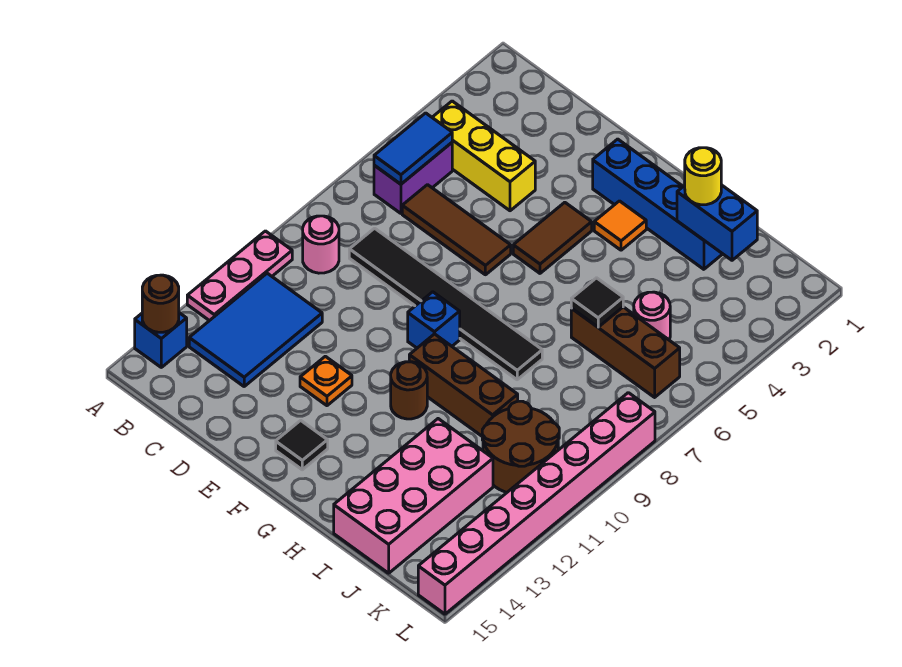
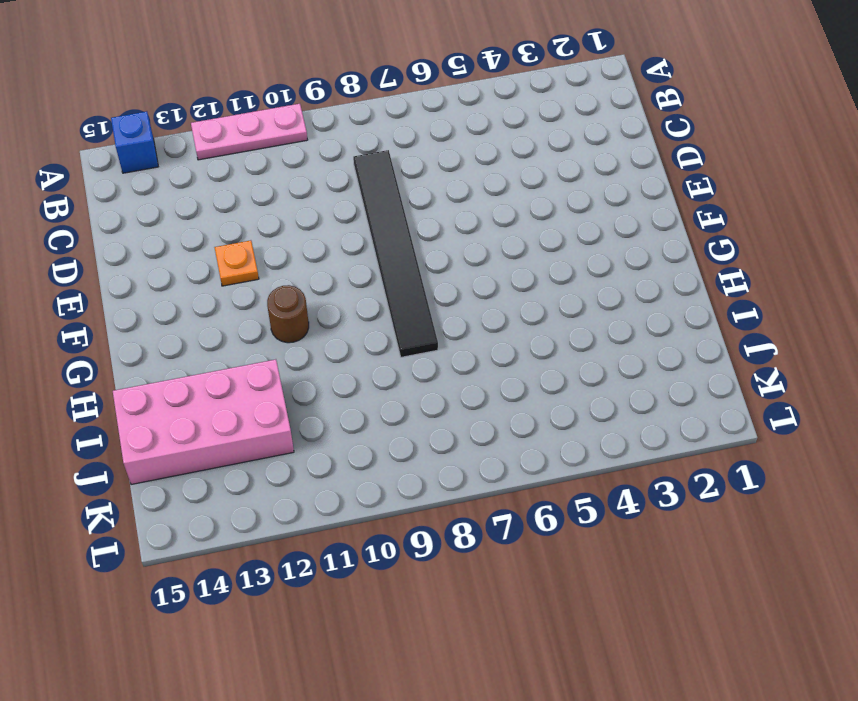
none -> yellow 1x3 brick [432,101,535,211]
none -> purple 1x2 brick [374,143,452,213]
none -> pink 1x1 round brick [303,216,339,273]

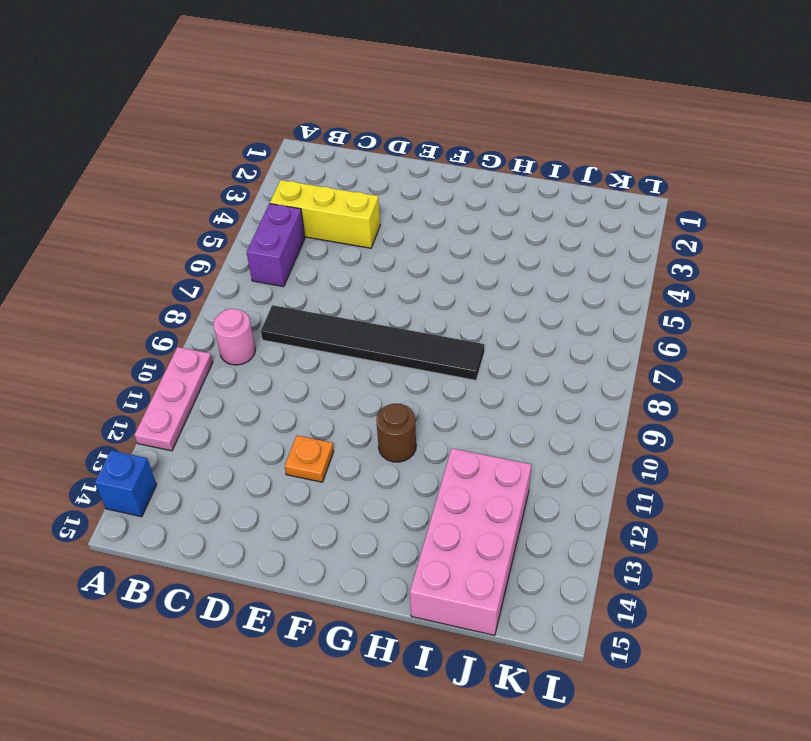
none -> blue 2x3 tile [189,273,322,386]
none -> brown 1x3 tile [402,185,511,275]
none -> blue 1x4 brick [593,139,722,269]

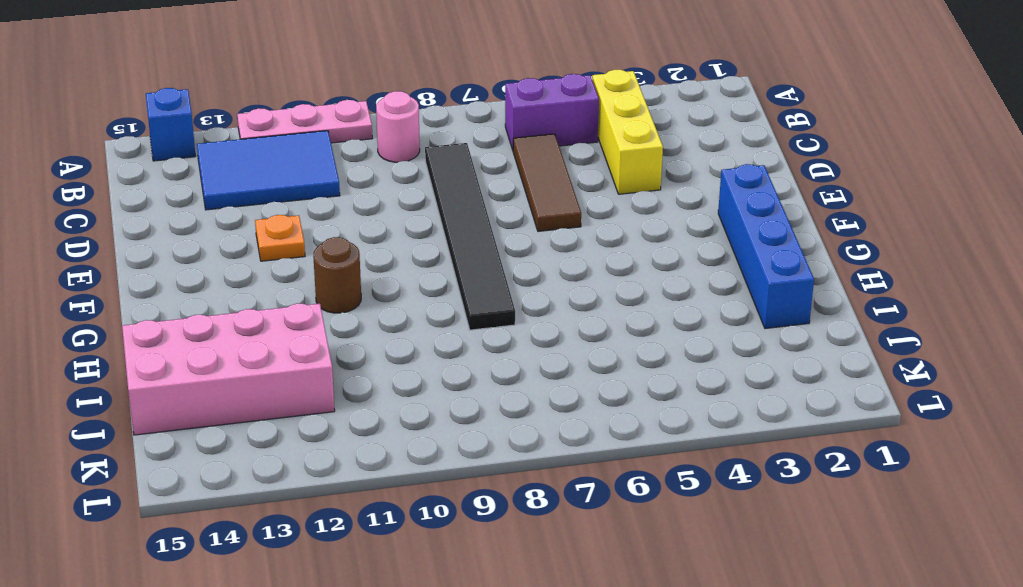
none -> brown 1x2 tile [513,202,592,273]
none -> blue 1x1 brick [408,292,460,348]
none -> black 1x1 tile [276,420,328,470]

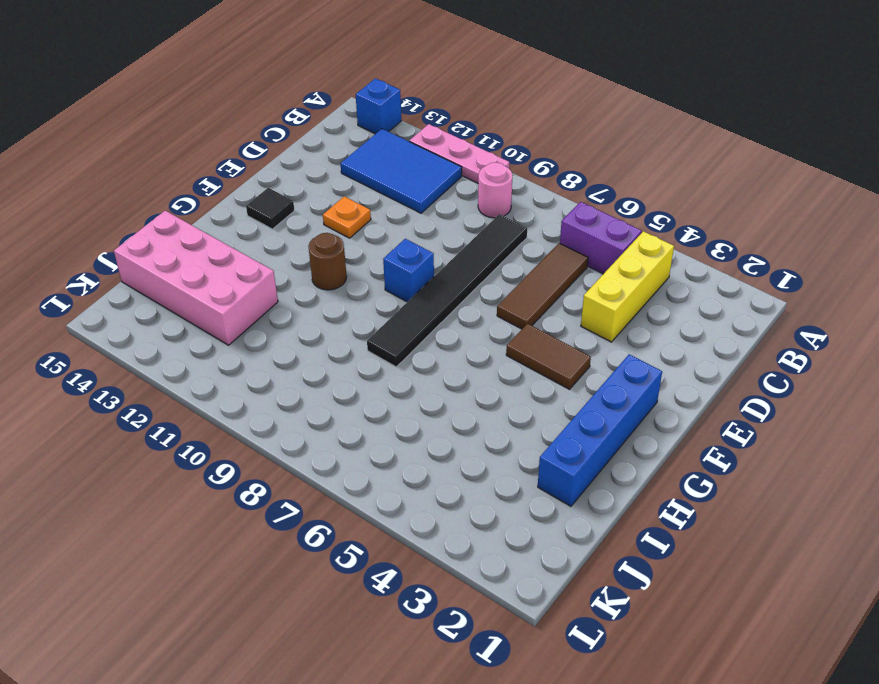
none -> orange 1x1 tile [594,201,646,250]
none -> brown 1x3 brick [409,334,518,436]
none -> brown 1x3 brick [571,307,680,397]

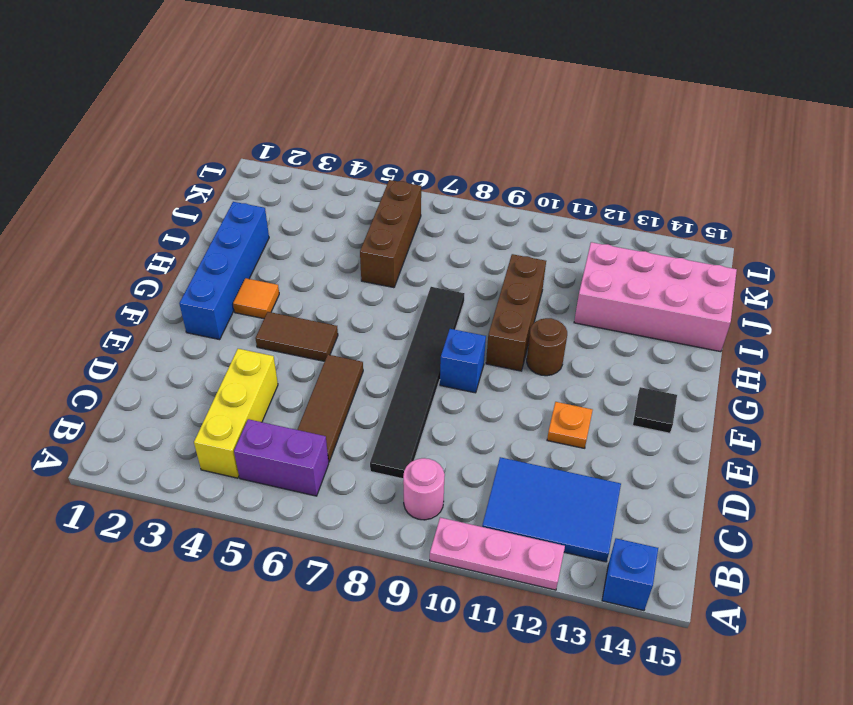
none -> pink 1x1 round brick [634,292,670,340]
none -> brown 2x2 round brick [482,401,559,492]
none -> pink 1x8 brick [418,393,655,614]

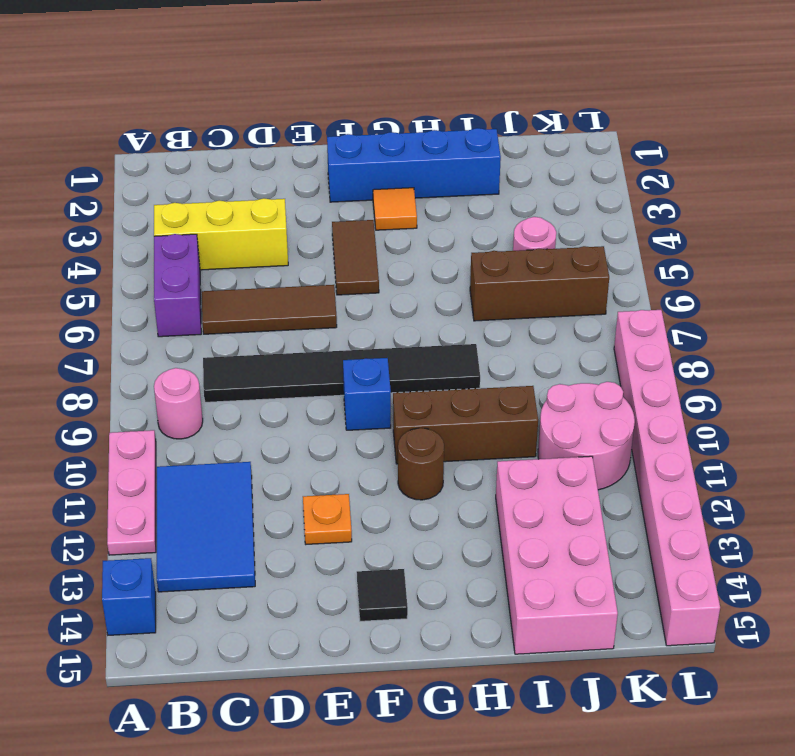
pink 2x2 round brick [538,382,635,490] -> brown 2x2 round brick [482,401,559,492]
none -> brown 1x1 round brick [142,275,179,332]
none -> blue 1x2 tile [374,113,452,184]
none -> blue 1x2 brick [677,185,757,260]

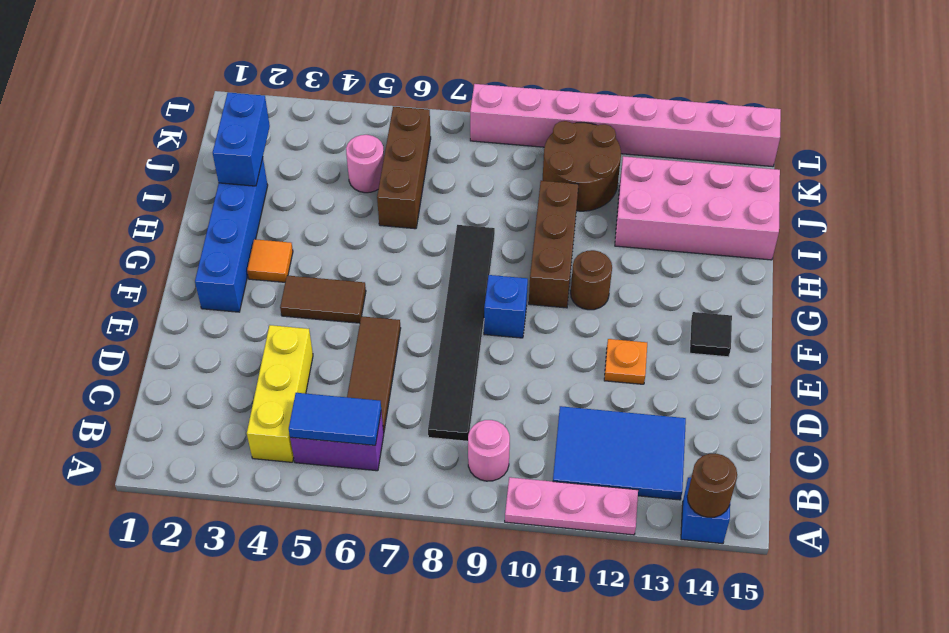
none -> black 1x1 tile [571,278,623,327]
none -> yellow 1x1 round brick [684,148,721,205]

